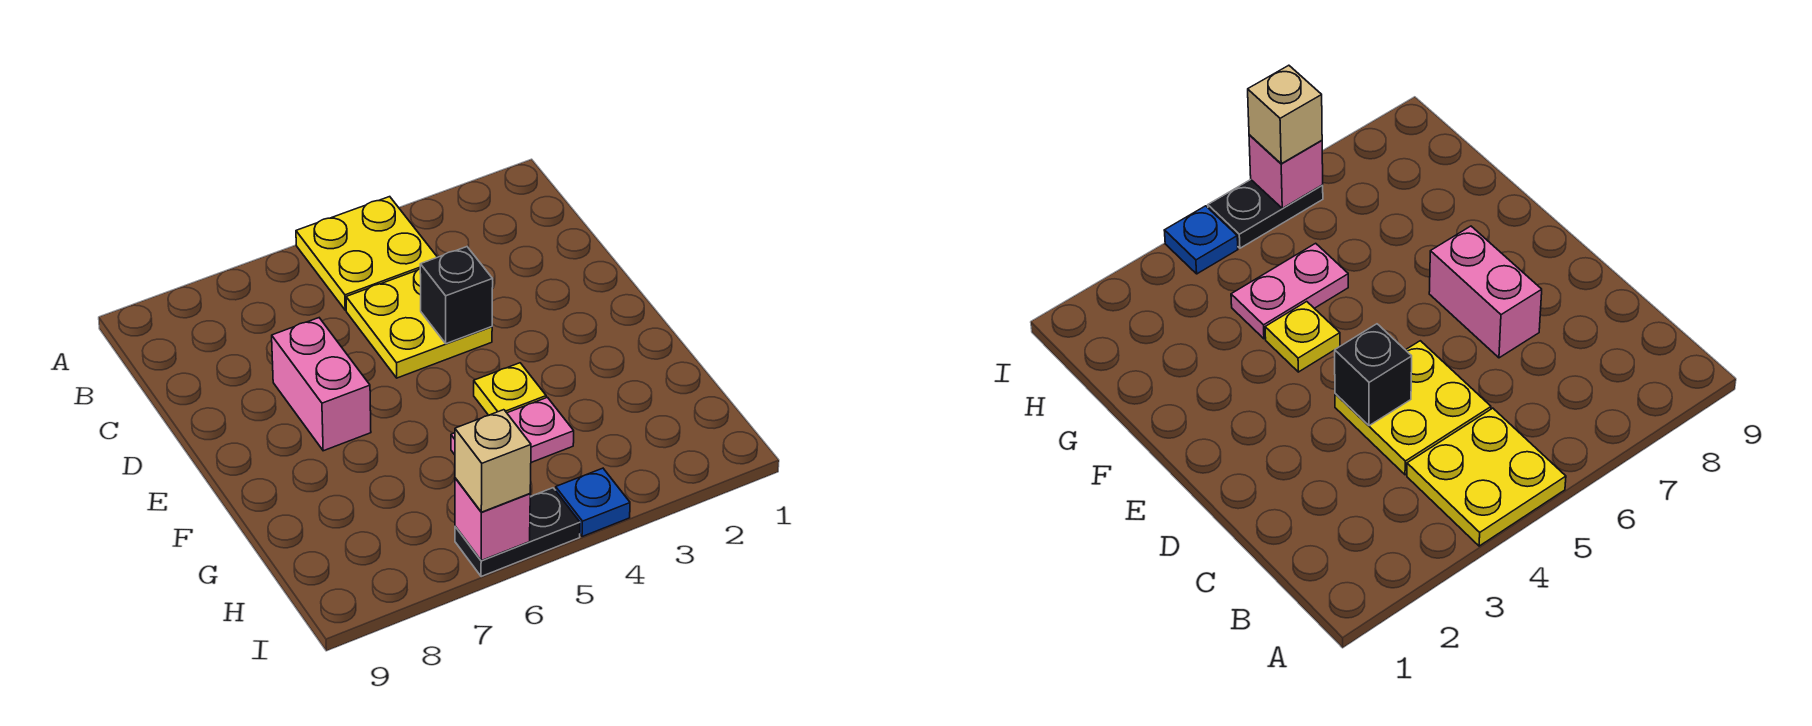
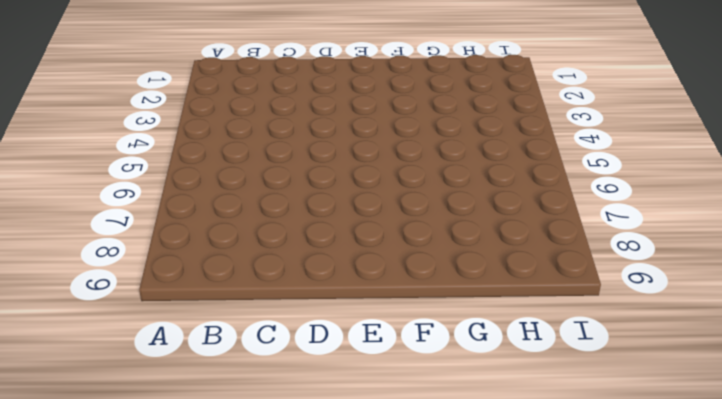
none -> yellow 2x2 plate [296,197,437,310]
none -> yellow 2x2 plate [346,269,492,378]

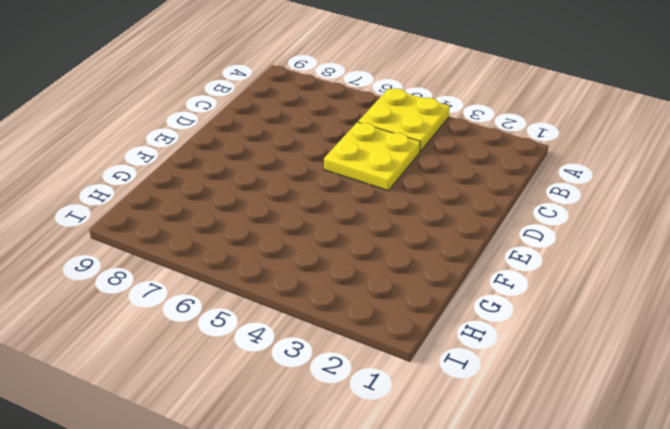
none -> pink 1x2 brick [272,318,371,451]
none -> yellow 1x1 plate [474,363,546,415]

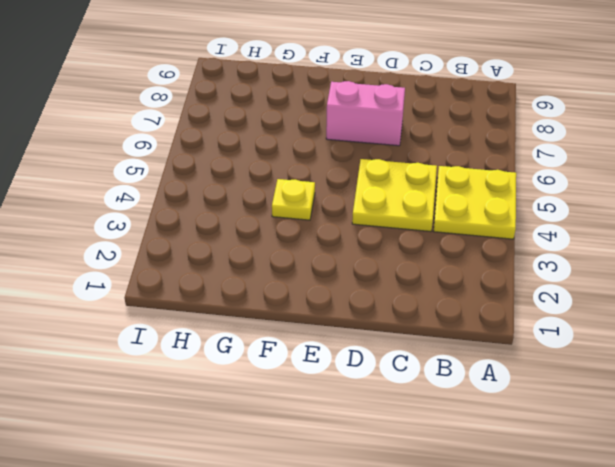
none -> pink 1x2 plate [451,397,574,462]
none -> blue 1x1 plate [556,468,630,537]

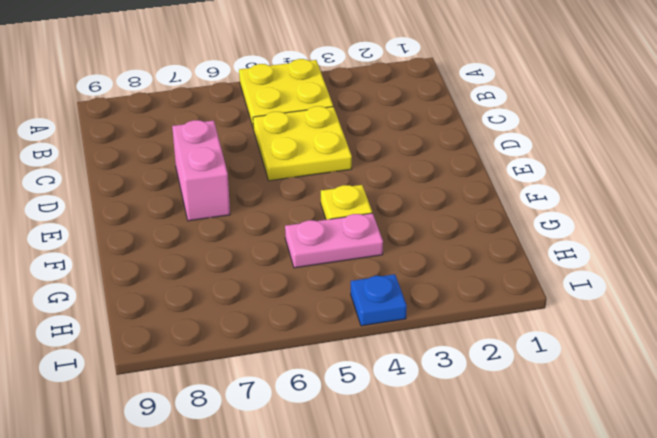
none -> black 1x2 plate [455,488,580,577]
none -> black 1x1 brick [420,247,493,344]

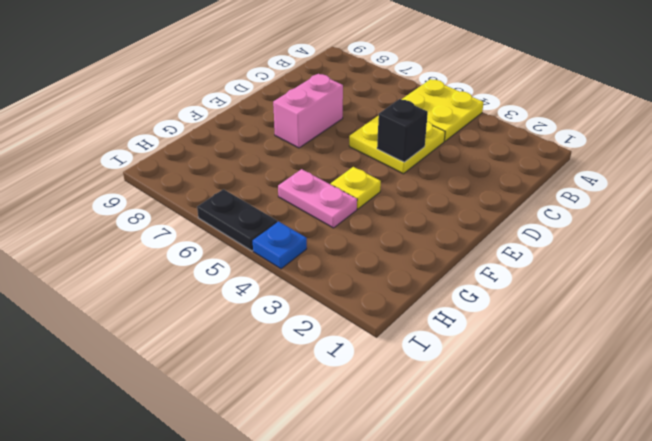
none -> pink 1x1 brick [455,478,530,561]
none -> tan 1x1 brick [455,410,531,512]

